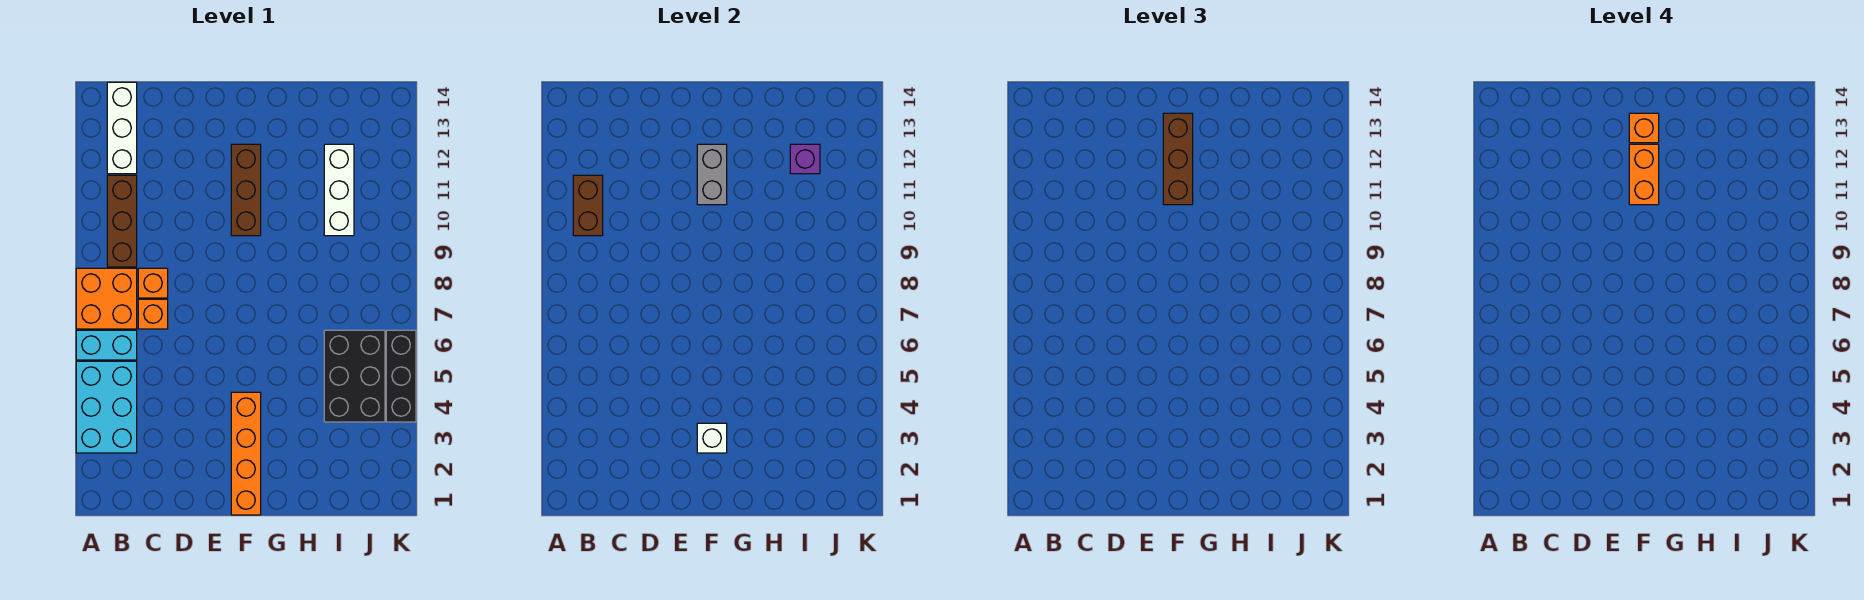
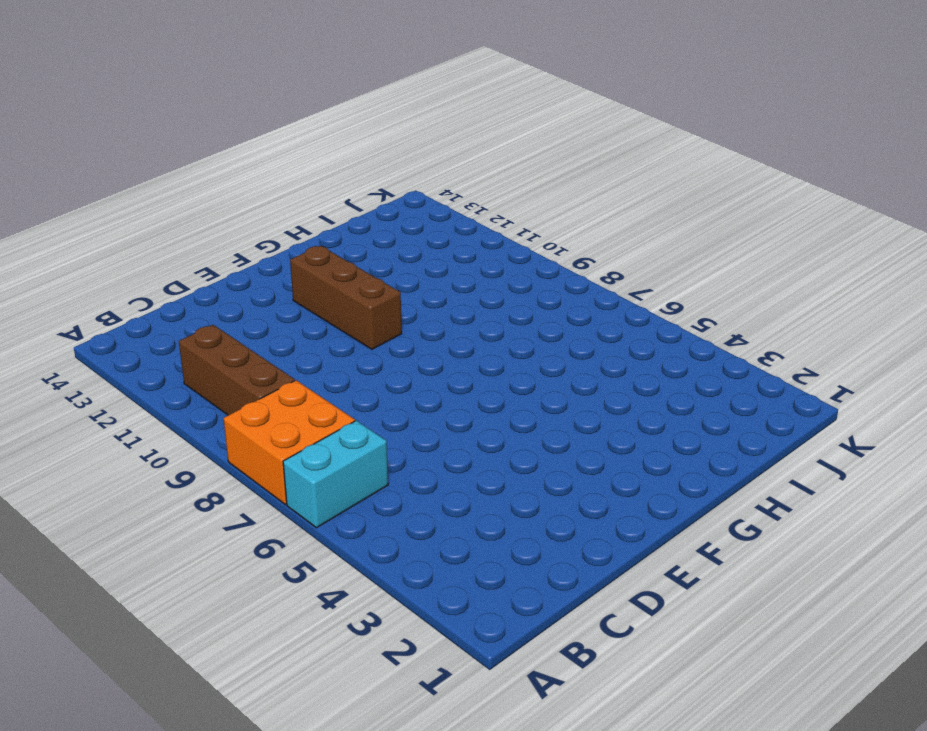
none -> cyan 2x3 brick [76,361,137,453]
none -> white 1x3 brick [107,82,137,174]
none -> orange 1x1 brick [138,299,168,329]

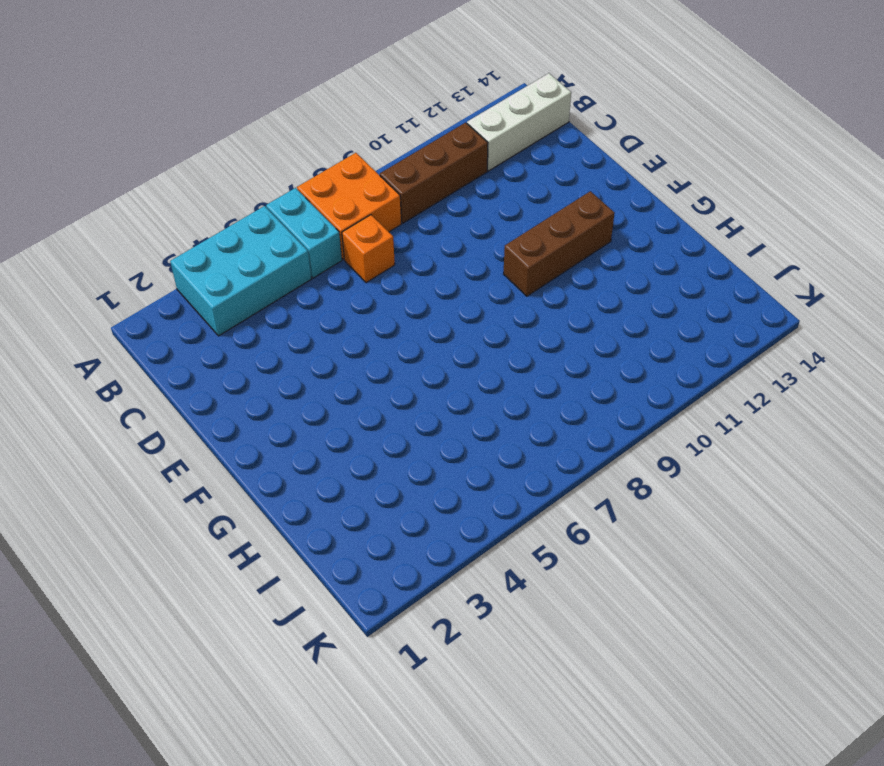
none -> orange 1x1 brick [138,268,168,298]
none -> orange 1x4 brick [231,392,261,515]
none -> black 2x3 brick [324,330,385,422]

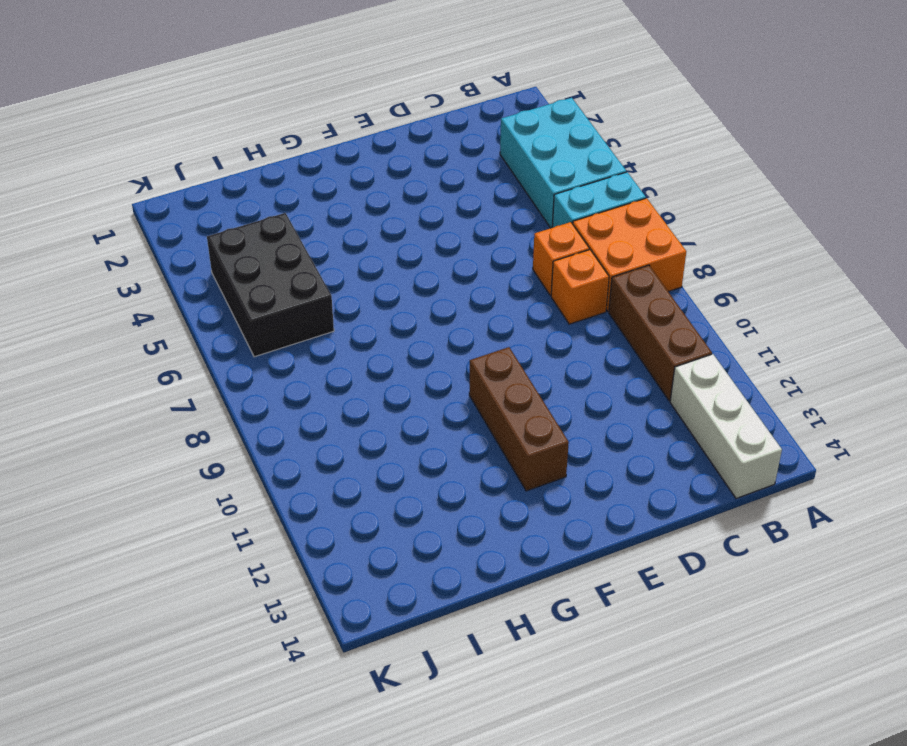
none -> orange 1x4 brick [231,392,261,515]
none -> white 1x3 brick [324,144,354,236]
none -> black 1x3 brick [386,330,416,422]

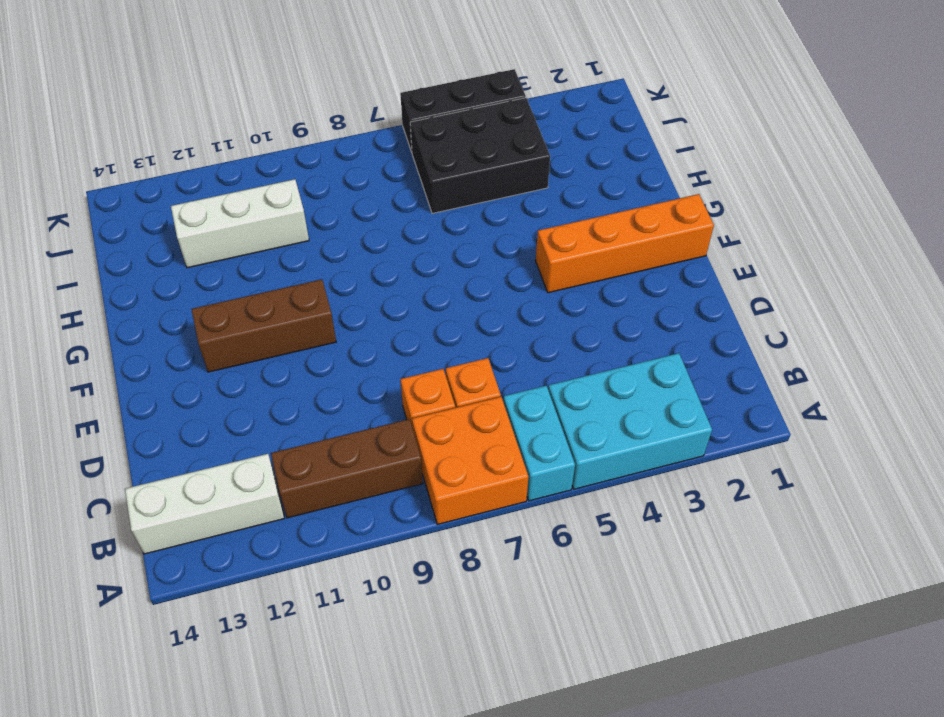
none -> brown 1x2 brick [573,175,603,236]
none -> white 1x1 brick [697,423,727,453]
none -> grey 1x2 brick [697,144,727,205]

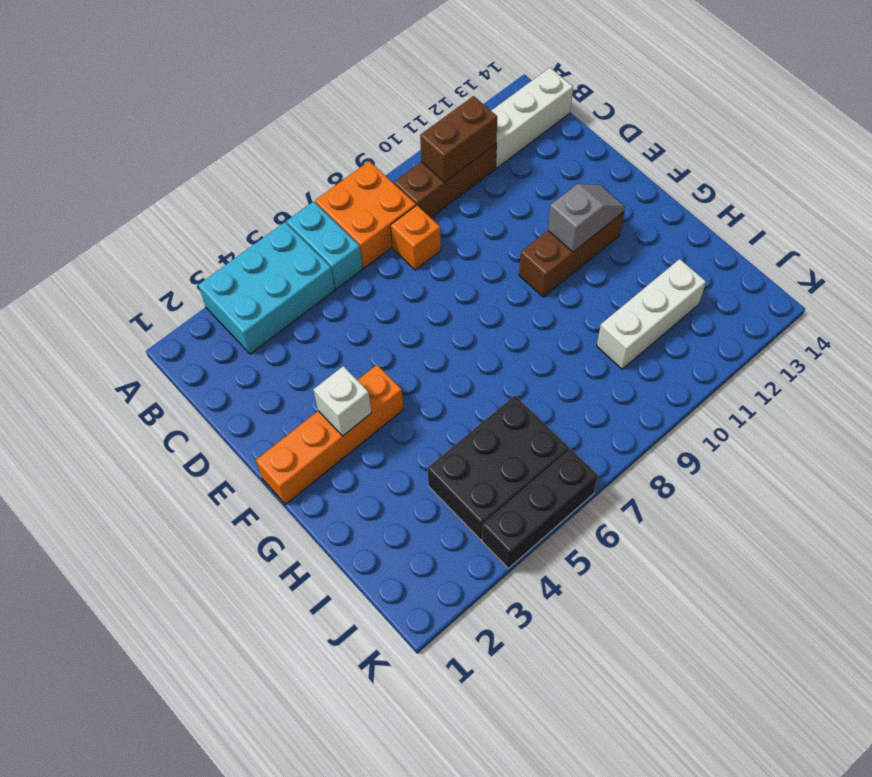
grey 1x2 slope [548,184,625,252] -> grey 1x2 brick [697,144,727,205]
none -> orange 1x1 brick [138,299,168,329]
none -> purple 1x1 brick [790,144,820,174]
none -> brown 1x3 brick [1163,113,1193,205]

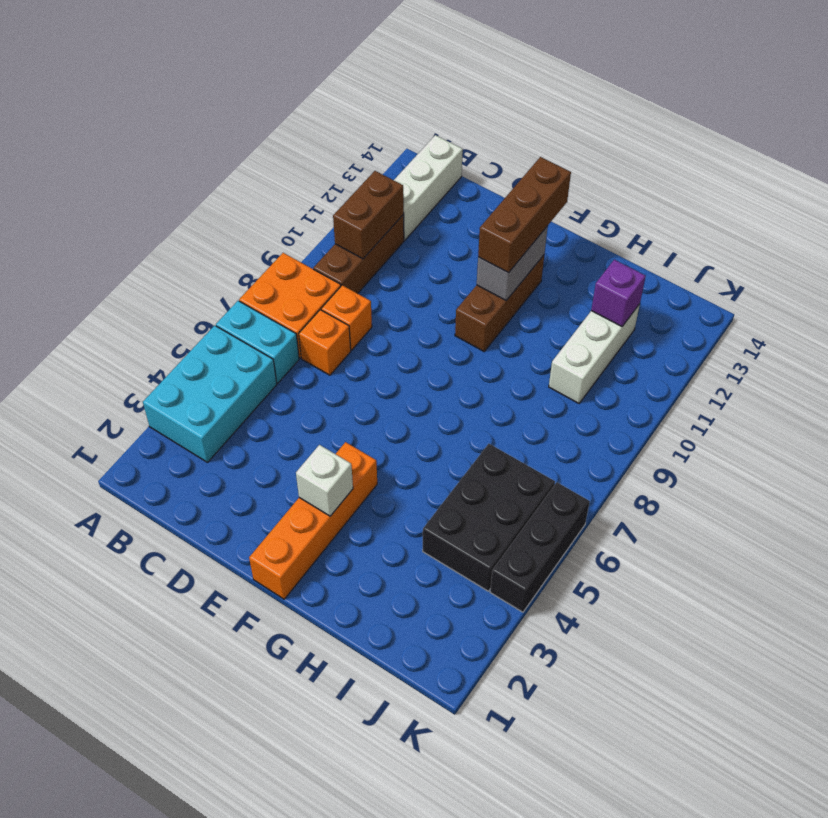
none -> orange 1x2 brick [1629,144,1659,205]
none -> orange 1x1 brick [1629,113,1659,143]

